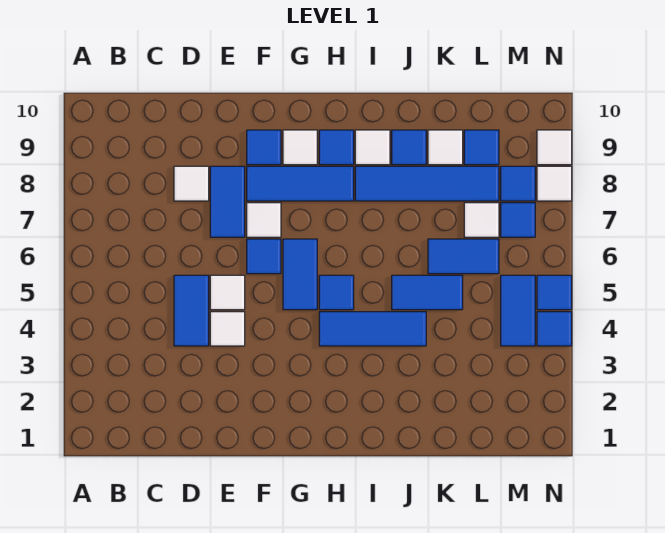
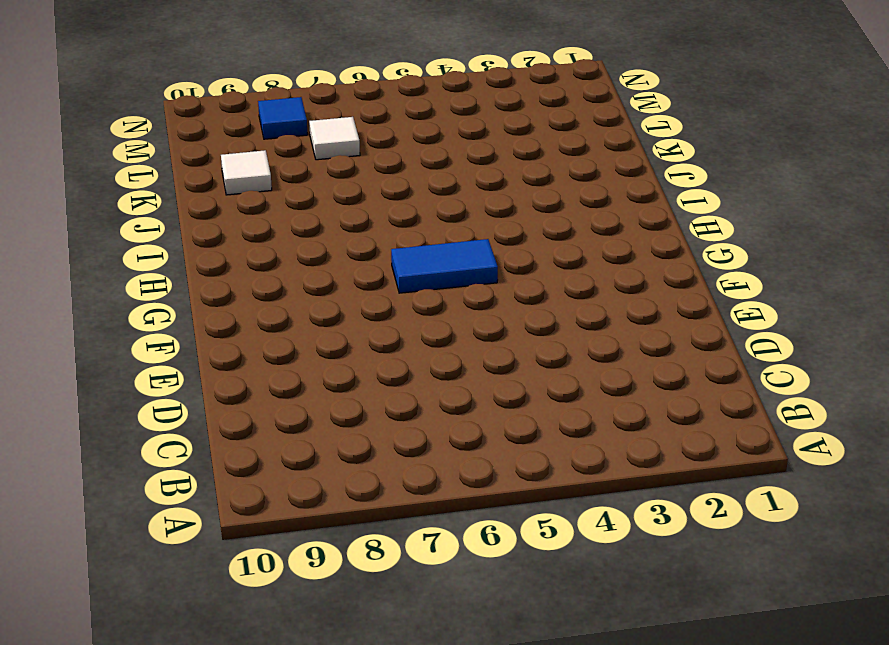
none -> blue 1x2 tile [174,275,209,346]
none -> white 1x1 tile [174,166,209,201]
none -> white 1x1 tile [210,312,245,346]

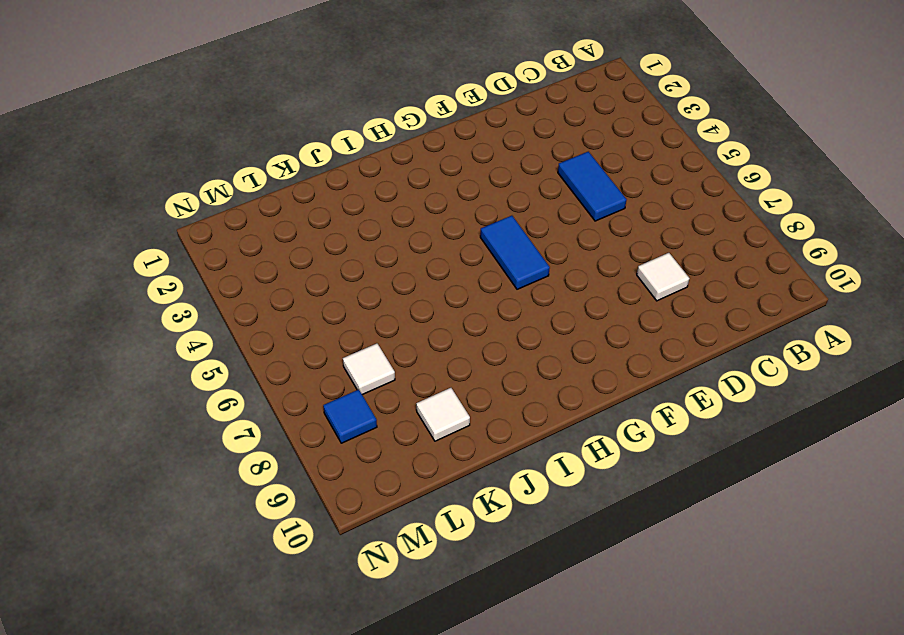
none -> white 1x1 tile [210,312,245,346]
none -> white 1x1 tile [210,275,245,310]
none -> blue 1x2 tile [210,166,245,237]

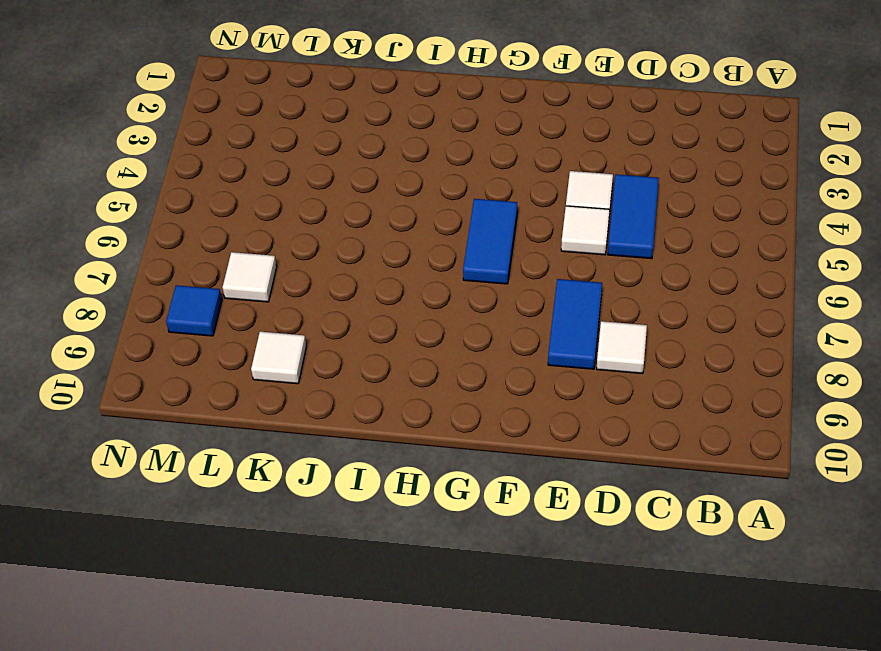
none -> blue 1x1 tile [247,239,281,274]
none -> white 1x1 tile [247,203,281,237]
none -> blue 1x3 tile [247,166,354,201]

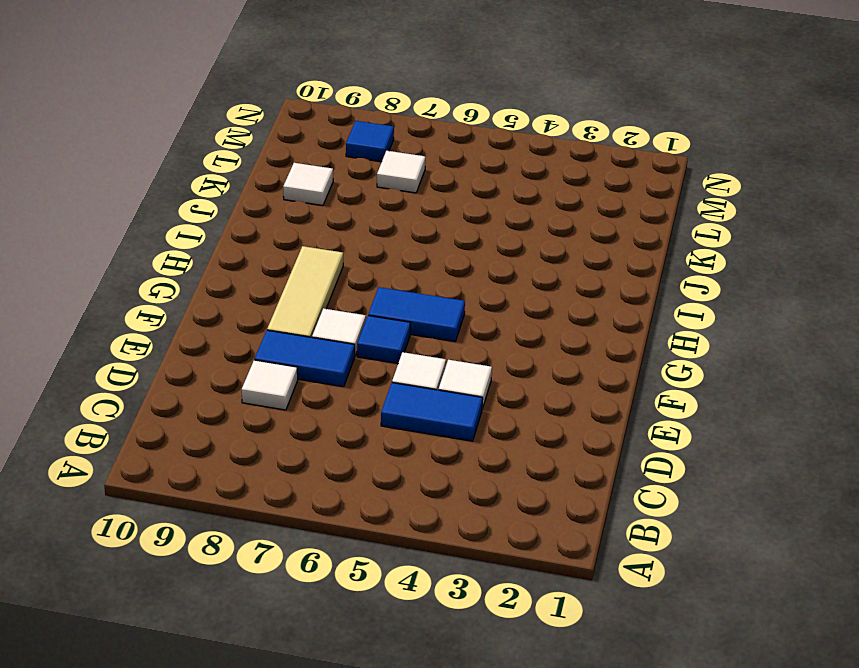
tan 1x3 tile [267,246,343,337] -> blue 1x3 tile [247,166,354,201]
none -> blue 1x1 tile [247,130,281,165]
none -> white 1x1 tile [283,130,317,165]
none -> blue 1x3 tile [319,312,426,346]

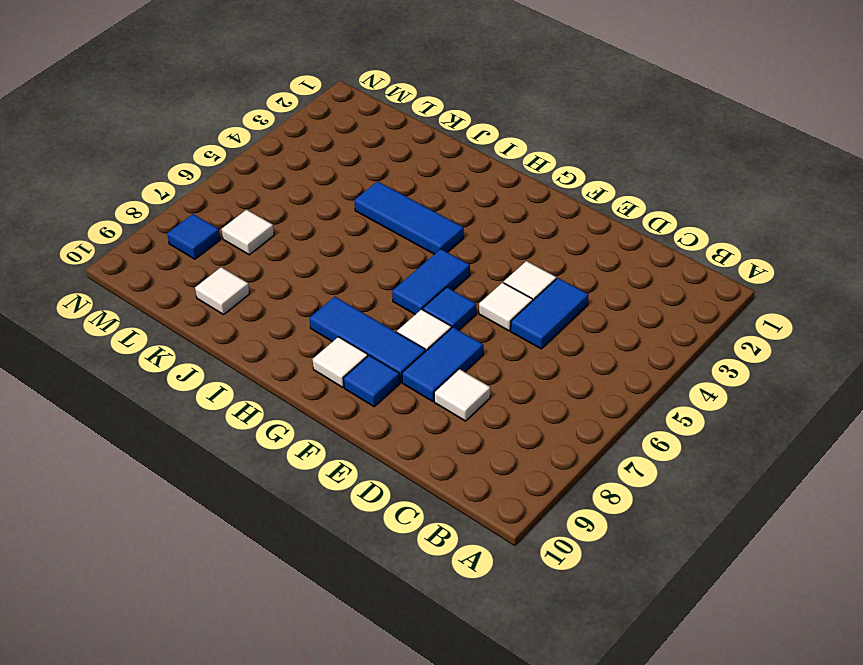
none -> blue 1x1 tile [319,275,354,310]
none -> blue 1x1 tile [319,130,354,165]
none -> blue 1x4 tile [355,166,499,201]

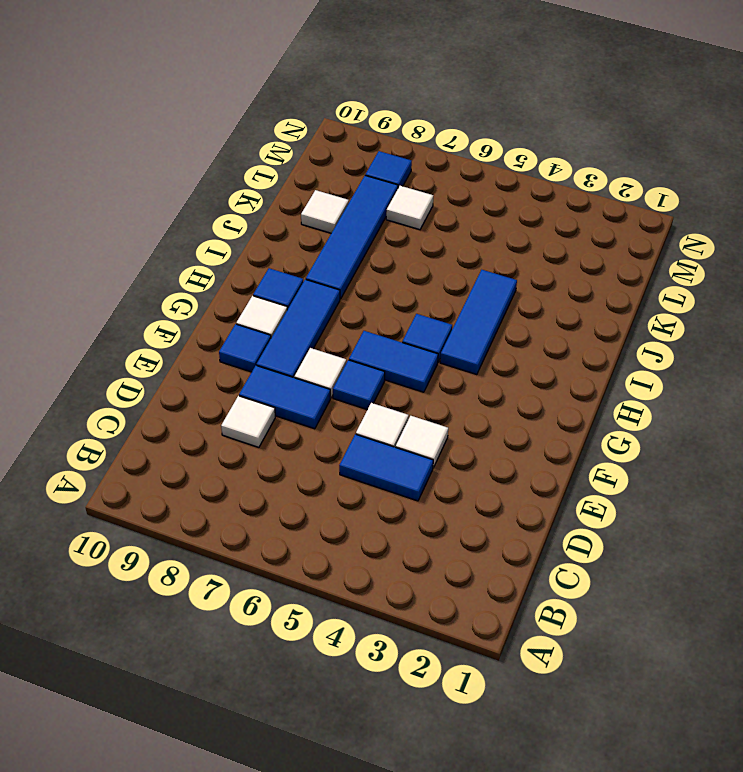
none -> white 1x1 tile [355,130,390,165]
none -> blue 1x2 tile [392,275,463,310]
none -> blue 1x1 tile [392,130,426,165]

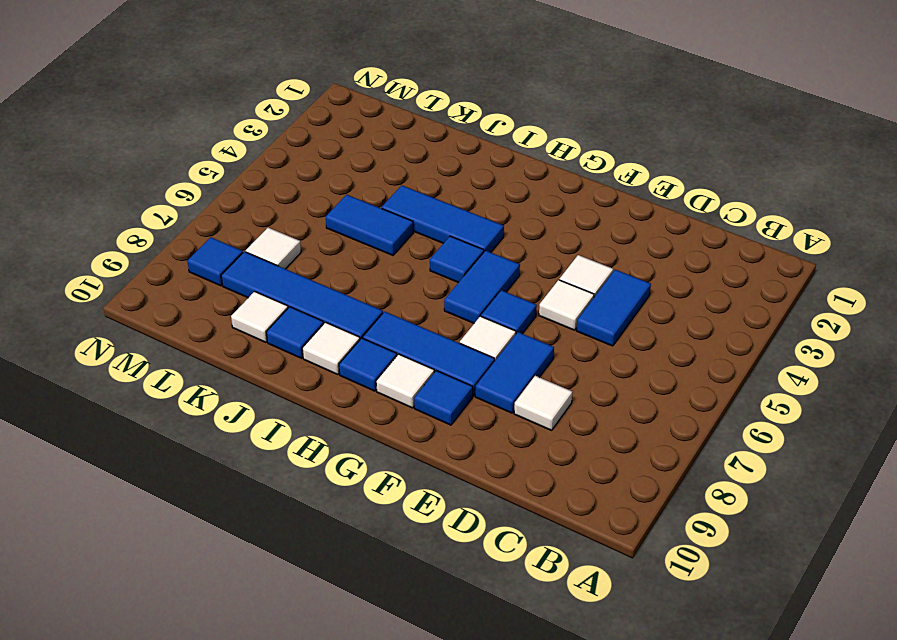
none -> blue 1x2 tile [428,239,499,274]
none -> blue 1x1 tile [464,130,499,165]
none -> blue 1x2 tile [501,275,535,346]

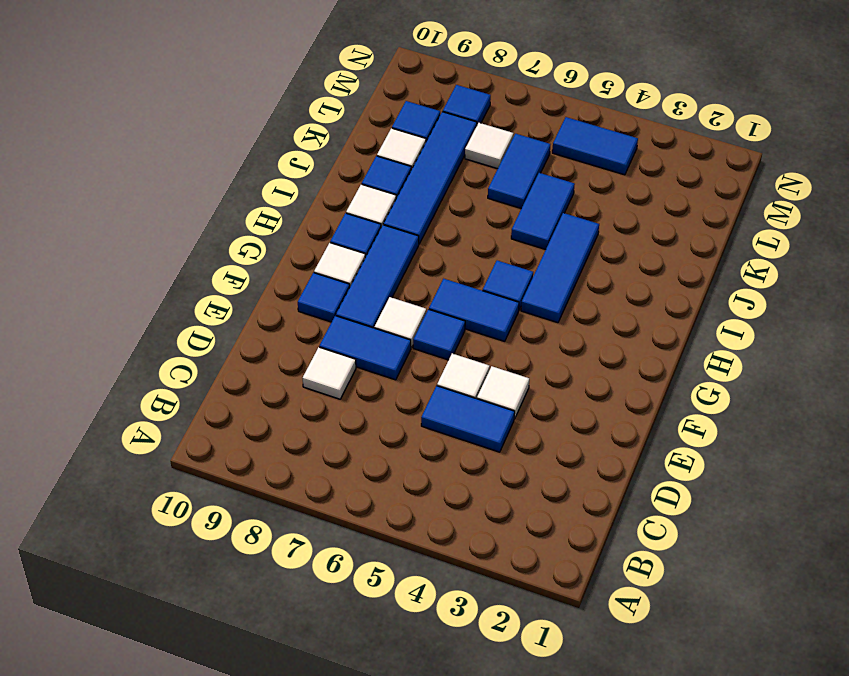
none -> blue 1x1 tile [501,203,535,237]
none -> blue 1x1 tile [537,312,572,346]
none -> blue 1x1 tile [537,275,572,310]

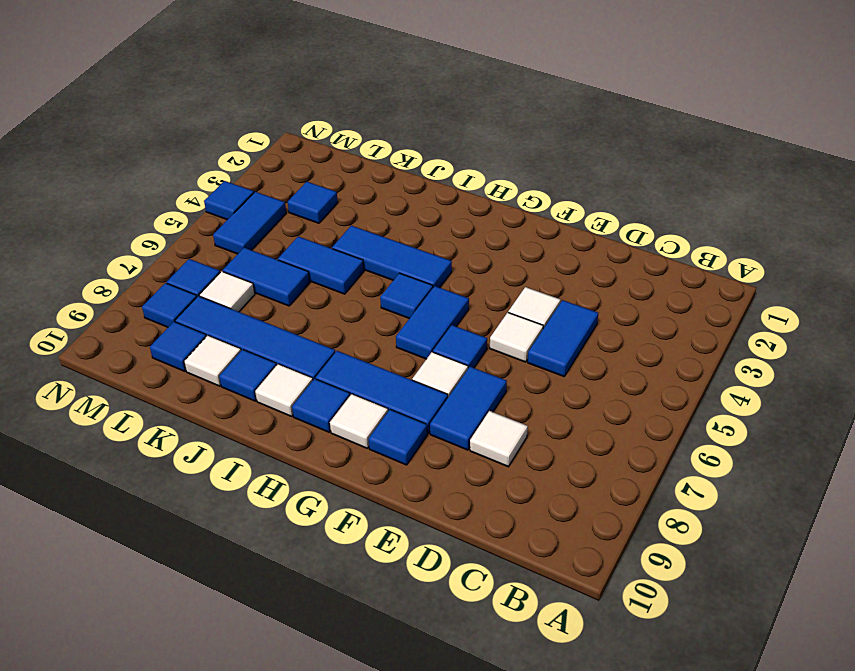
blue 1x1 tile [288,182,338,223] -> blue 1x1 tile moved to [537,275,572,310]
none -> white 1x1 tile [537,166,572,201]
none -> white 1x1 tile [537,130,572,165]

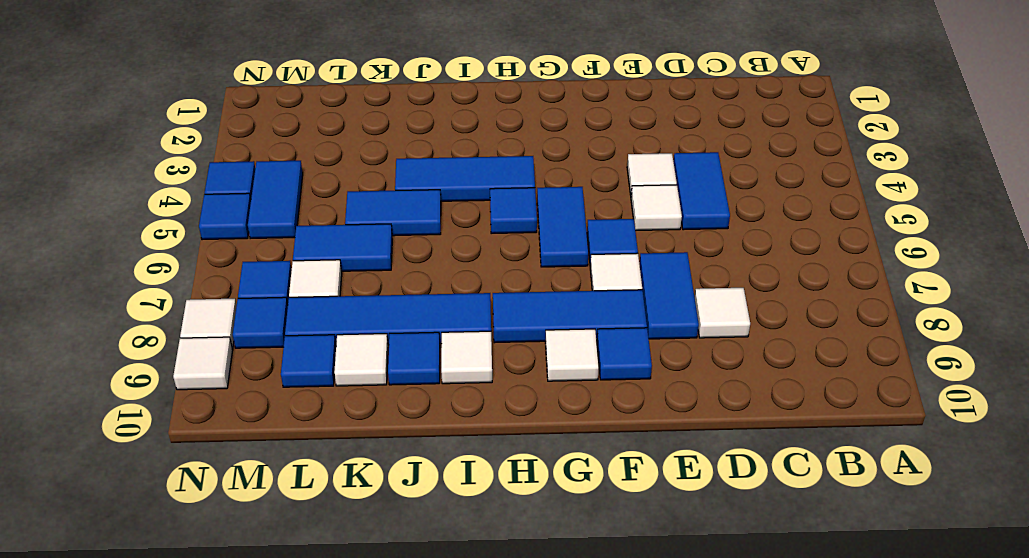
none -> blue 1x1 tile [319,130,354,165]

